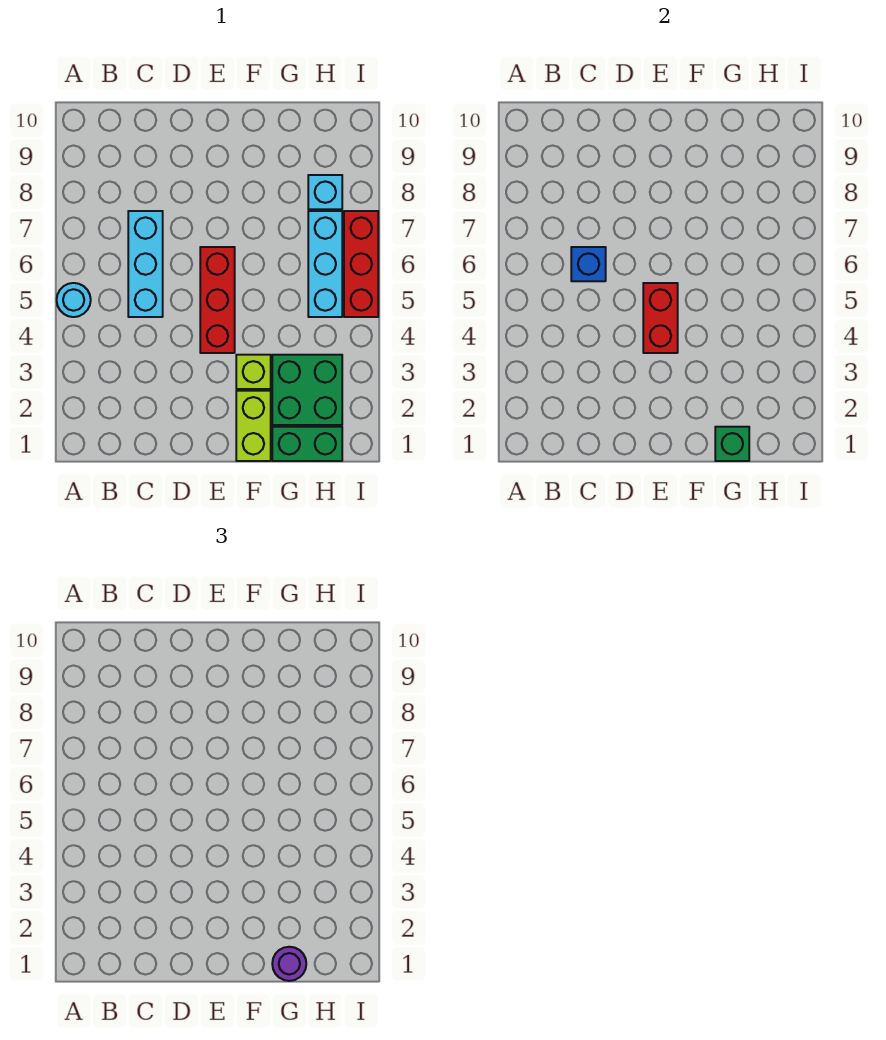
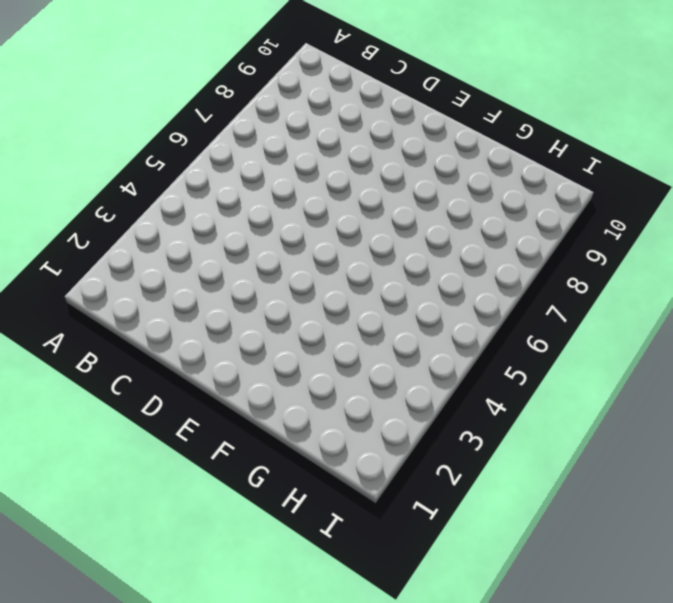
none -> cyan 1x1 round brick [57,283,91,317]
none -> cyan 1x3 brick [128,211,163,317]
none -> red 1x3 brick [200,247,235,353]

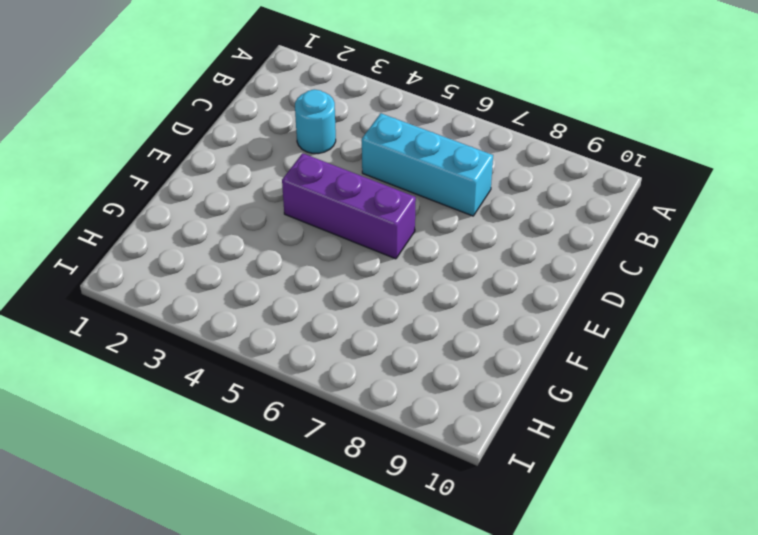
cyan 1x1 round brick [295,89,336,154] -> cyan 1x1 round brick moved to [57,283,91,317]
purple 1x3 brick [282,153,416,259] -> red 1x3 brick [200,247,235,353]
none -> lime 1x2 brick [236,391,271,461]
none -> lime 1x1 brick [236,355,271,389]
none -> green 1x2 brick [272,427,342,461]

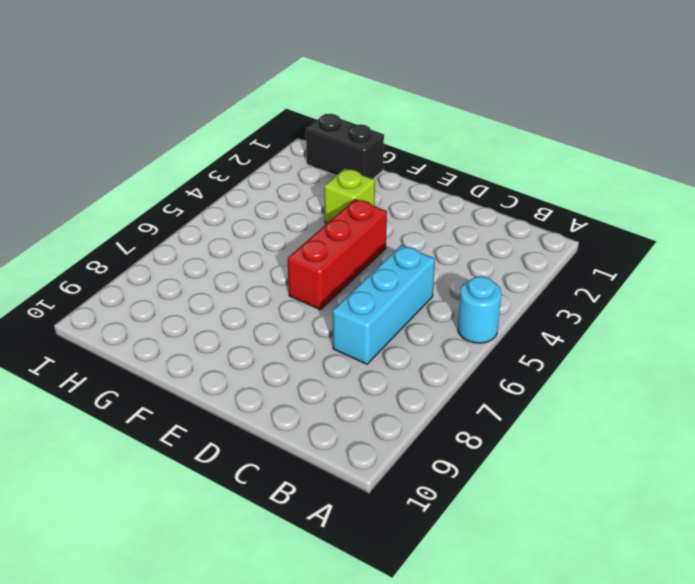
black 1x2 brick [306,114,384,179] -> green 1x2 brick [272,427,342,461]
none -> lime 1x2 brick [236,391,271,461]
none -> green 2x2 brick [272,355,342,425]
none -> cyan 1x3 brick [308,211,342,317]

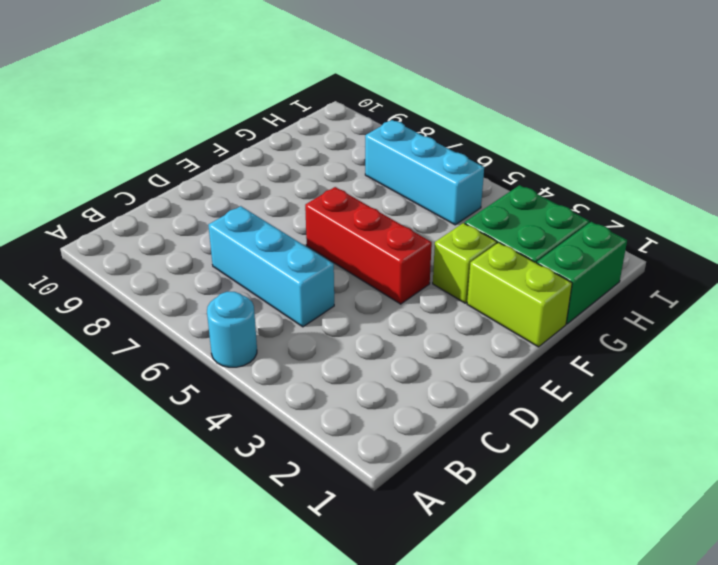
none -> cyan 1x1 brick [308,175,342,209]
none -> red 1x3 brick [344,211,378,317]
none -> blue 1x1 brick [571,247,606,281]

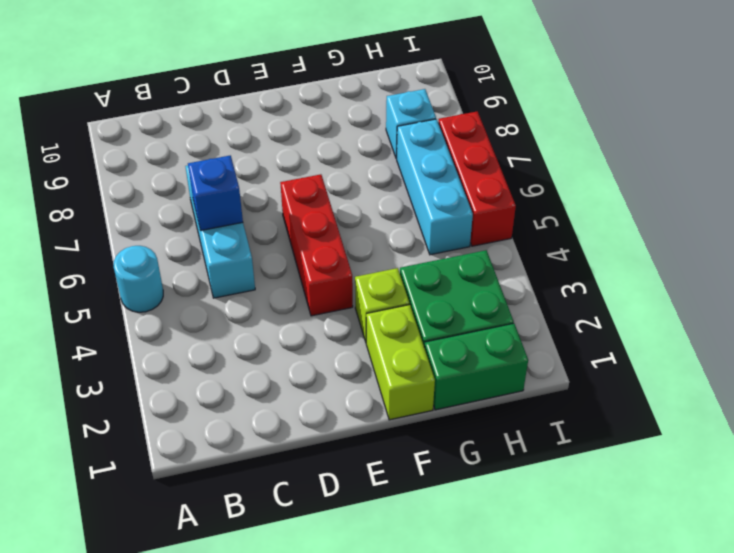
none -> red 1x2 brick [643,283,678,353]
none -> green 1x1 brick [715,427,749,461]
none -> purple 1x1 round brick [272,947,306,981]

